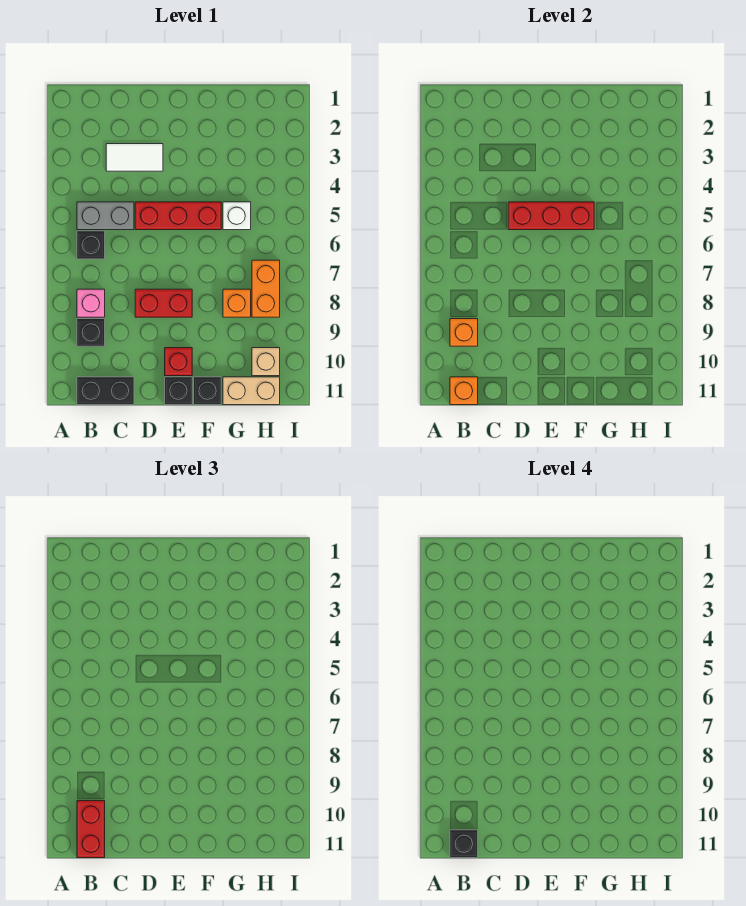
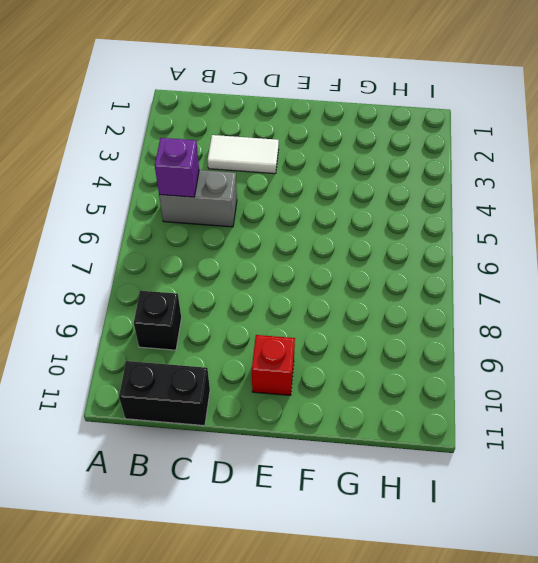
purple 1x1 brick [155,138,199,197] -> none
none -> black 1x1 brick [77,231,105,259]
none -> pink 1x1 brick [77,289,105,317]
none -> red 1x3 brick [135,202,221,230]

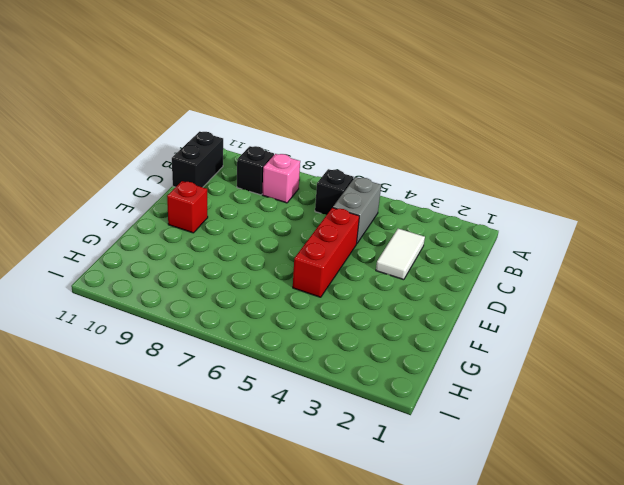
none -> red 1x2 brick [135,289,192,317]
none -> black 1x1 brick [165,377,192,405]
none -> black 1x1 brick [194,377,221,405]

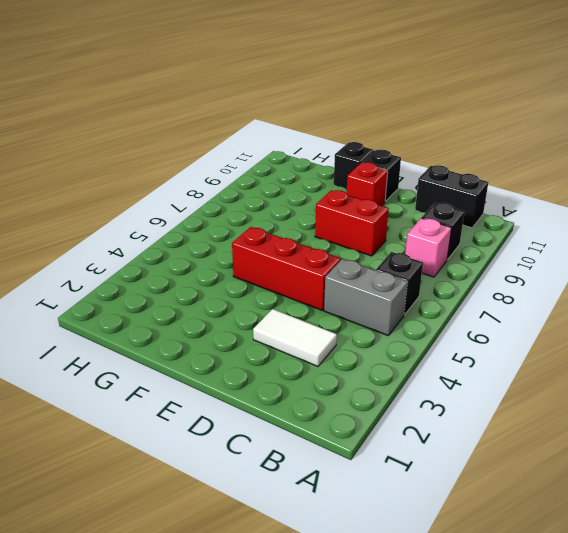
none -> white 1x1 brick [223,202,251,230]
none -> orange 1x1 brick [223,289,251,317]
none -> tan 1x2 brick [223,377,280,405]

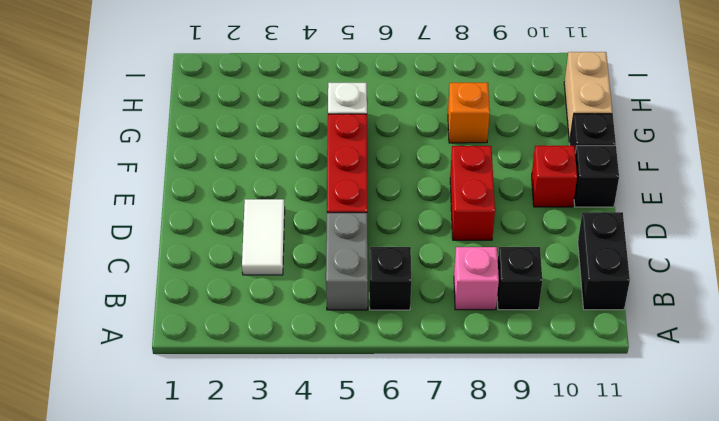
none -> orange 1x2 brick [252,260,280,317]
none -> tan 1x1 brick [252,348,280,376]
none -> orange 1x1 brick [450,319,478,346]

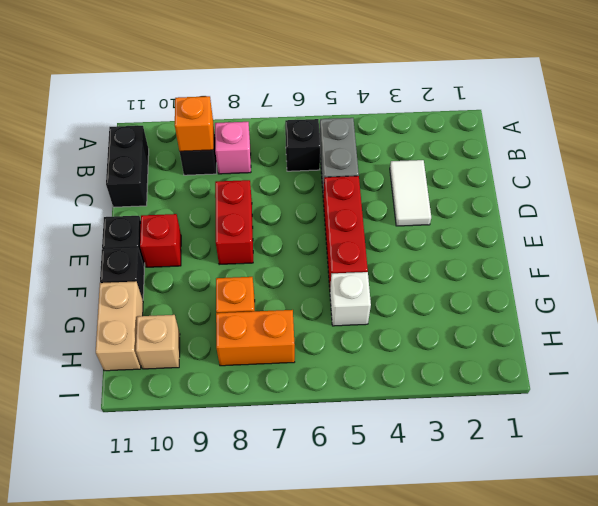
none -> orange 1x1 brick [450,377,478,405]
none -> red 1x3 brick [508,202,594,230]
none -> red 1x2 brick [77,801,105,858]

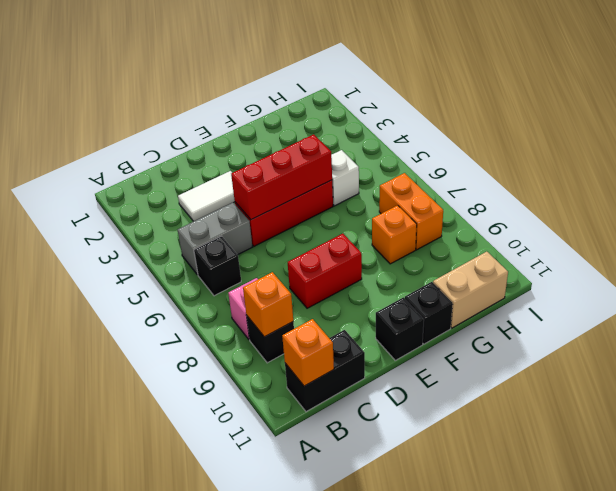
none -> red 1x1 brick [165,348,192,376]
none -> tan 1x1 brick [252,348,280,376]
none -> red 1x2 brick [77,801,105,858]

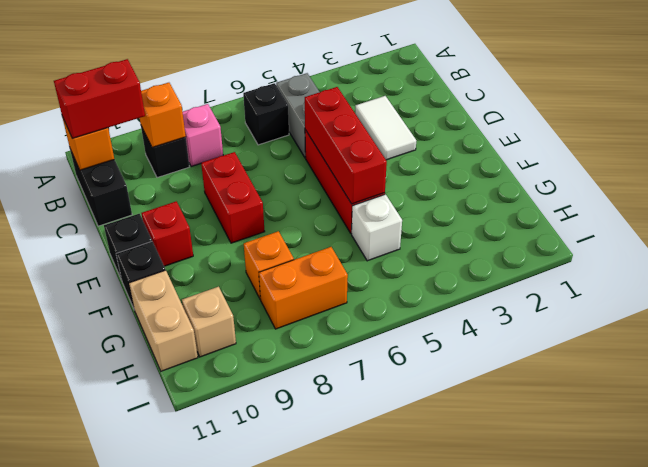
none -> black 1x1 brick [450,830,478,858]

